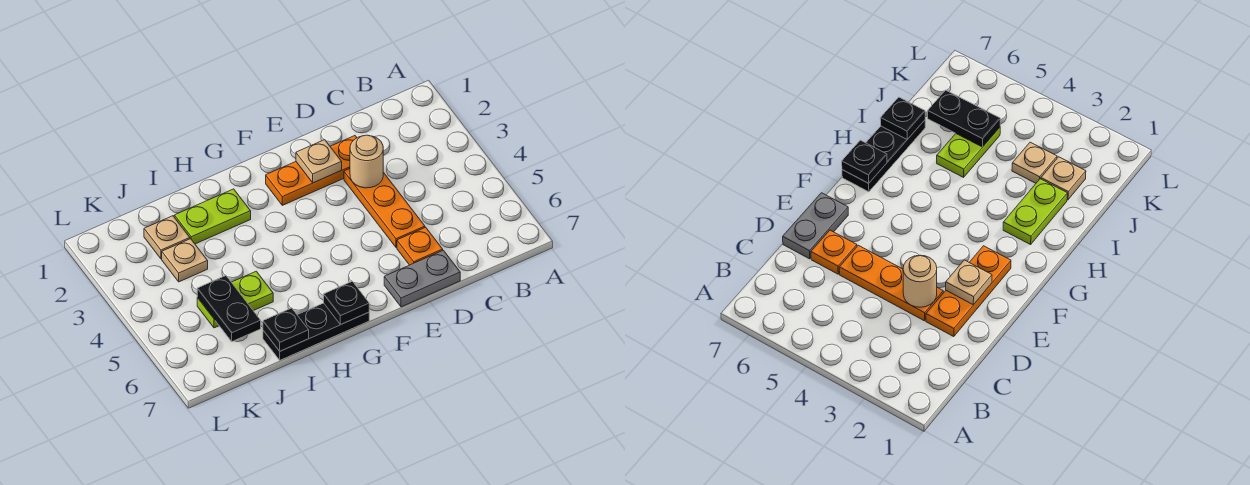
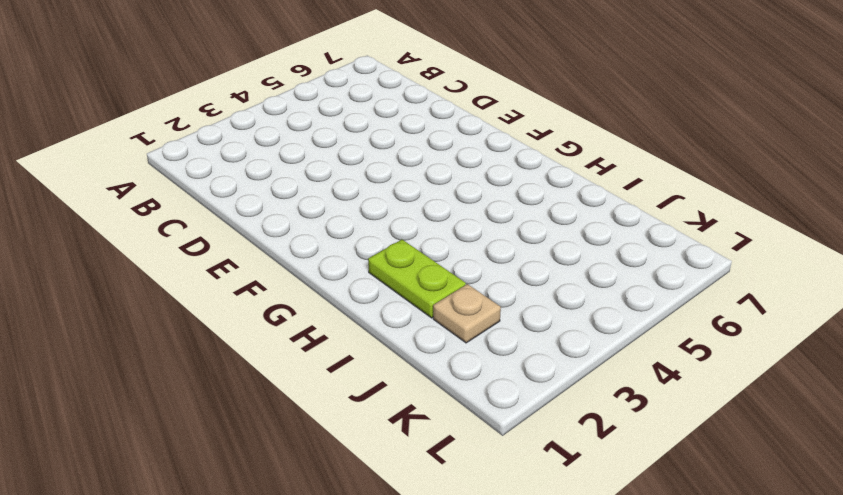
none -> orange 1x3 plate [266,136,357,205]
none -> orange 1x3 plate [344,169,425,248]
none -> orange 1x1 plate [397,227,443,265]

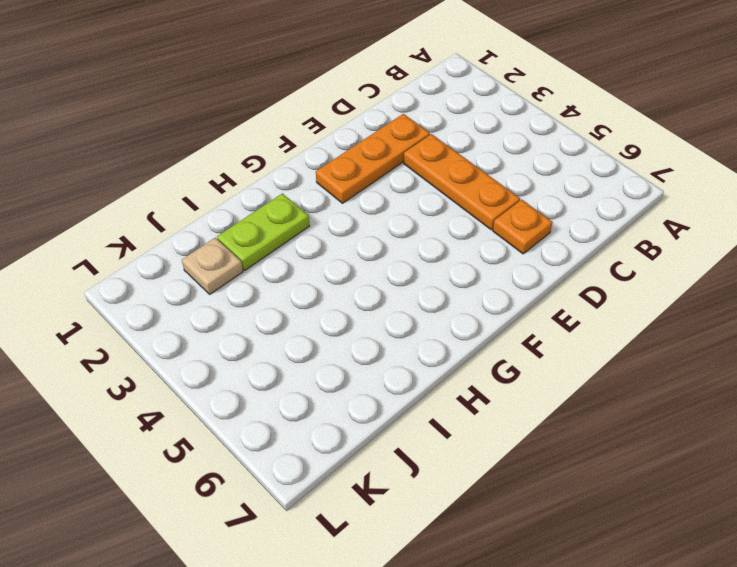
none -> grey 1x2 plate [384,250,460,307]
none -> black 1x3 plate [263,303,369,360]
none -> lime 1x2 plate [197,271,273,328]

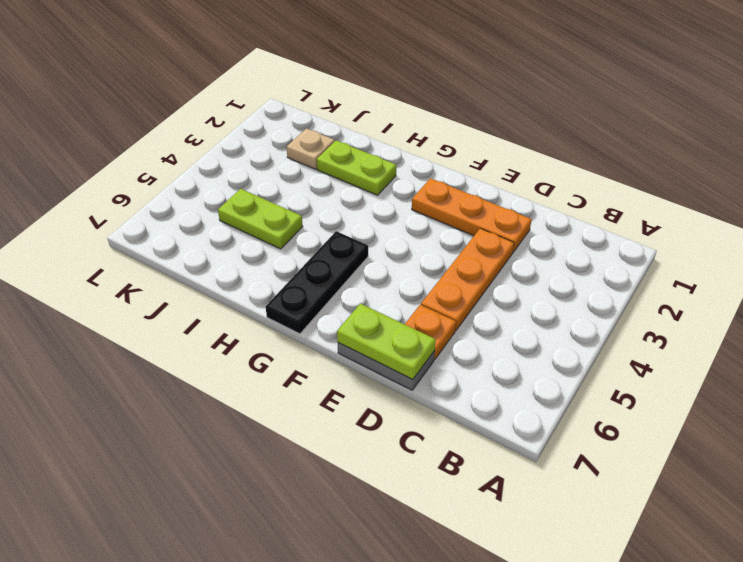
lime 1x2 plate [337,304,436,380] -> none
black 1x3 plate [266,231,368,334] -> black 1x3 plate turned to [263,303,369,360]
none -> tan 1x1 plate [162,239,208,282]
none -> tan 1x1 round brick [350,135,383,188]
none -> tan 1x1 plate [296,140,342,183]

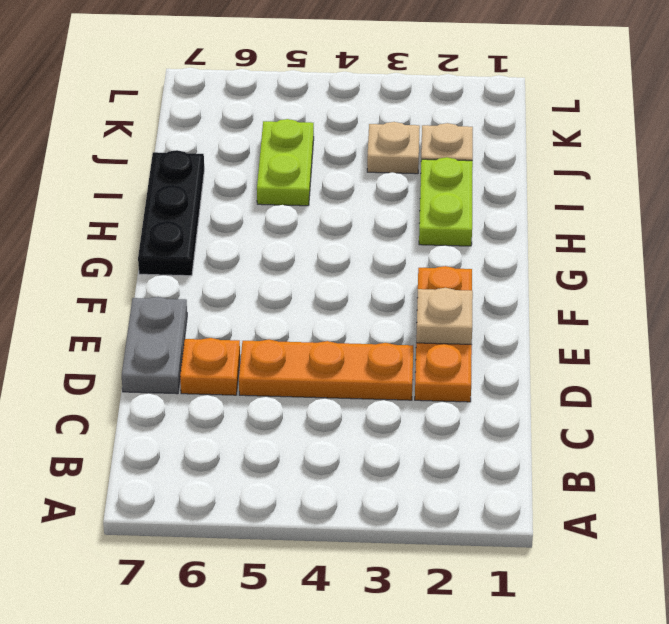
none -> tan 1x1 round brick [350,135,383,188]
none -> black 1x1 plate [324,281,369,324]
none -> black 1x1 plate [263,308,309,351]

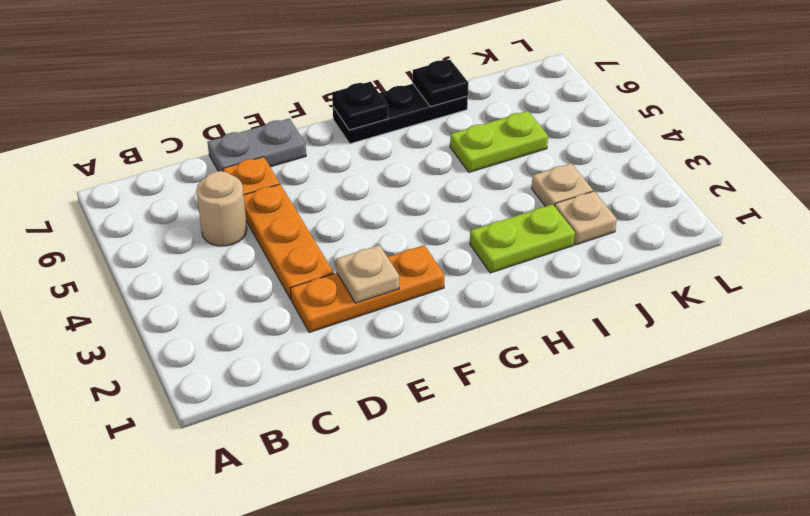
tan 1x1 round brick [196,171,247,246] -> tan 1x1 round brick moved to [350,135,383,188]
none -> black 1x2 plate [197,275,261,341]

